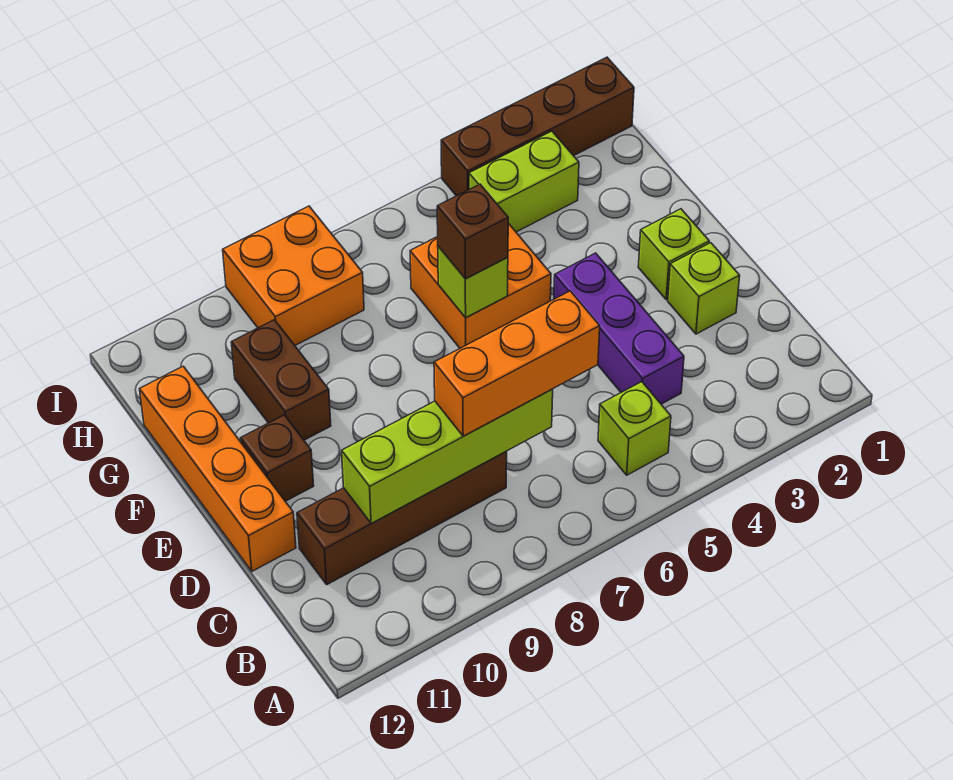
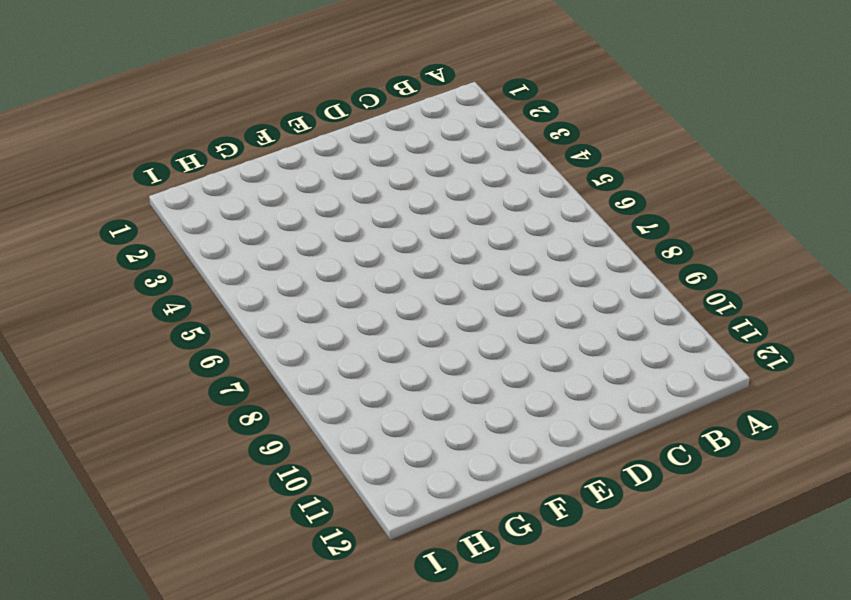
none -> lime 1x1 brick [598,382,671,475]
none -> purple 1x3 brick [554,253,684,404]
none -> brown 1x4 brick [297,452,507,584]

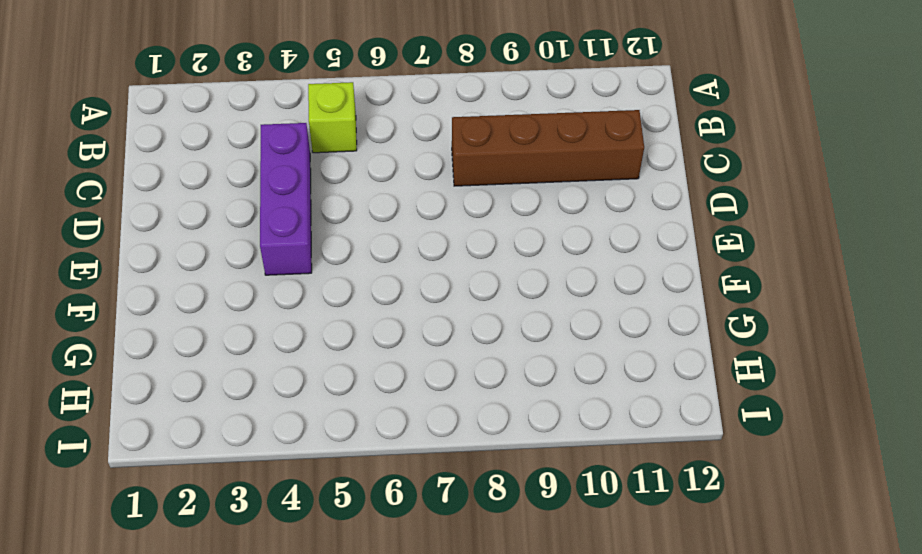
none -> lime 1x1 brick [668,243,740,334]
none -> orange 1x4 brick [140,366,296,571]
none -> lime 1x1 brick [638,209,709,300]

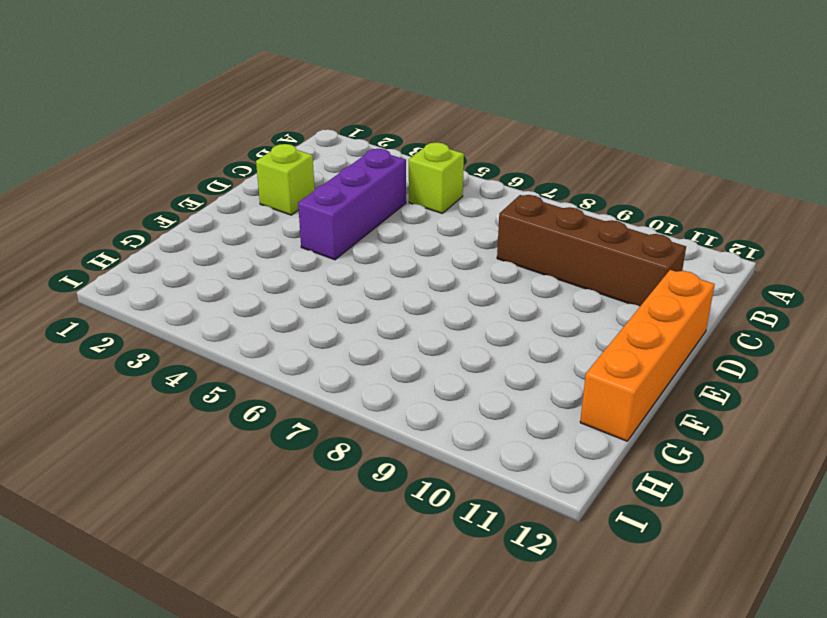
none -> lime 1x1 brick [638,209,709,300]
none -> brown 1x1 brick [241,415,314,501]
none -> orange 2x2 brick [410,223,551,348]

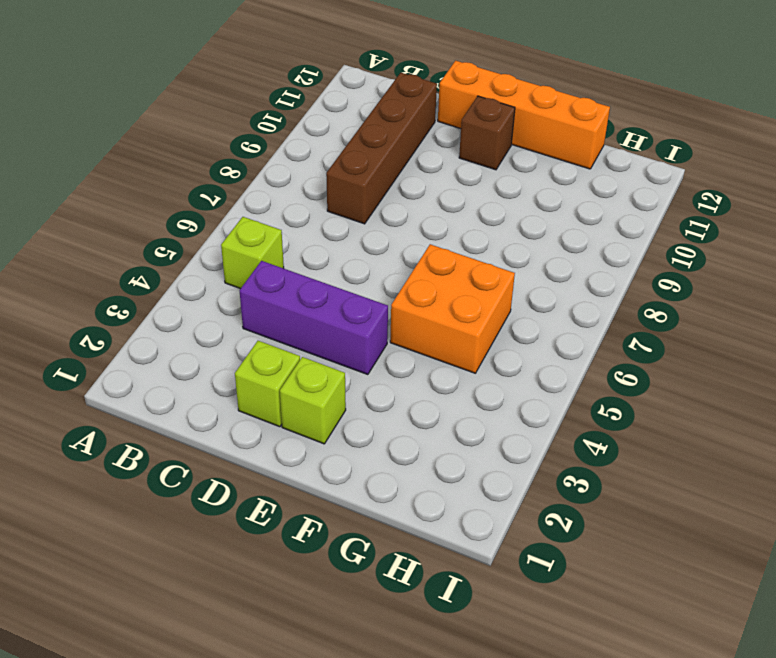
none -> brown 1x2 brick [231,320,331,440]
none -> lime 1x2 brick [469,131,579,232]
none -> orange 2x2 brick [223,206,364,345]

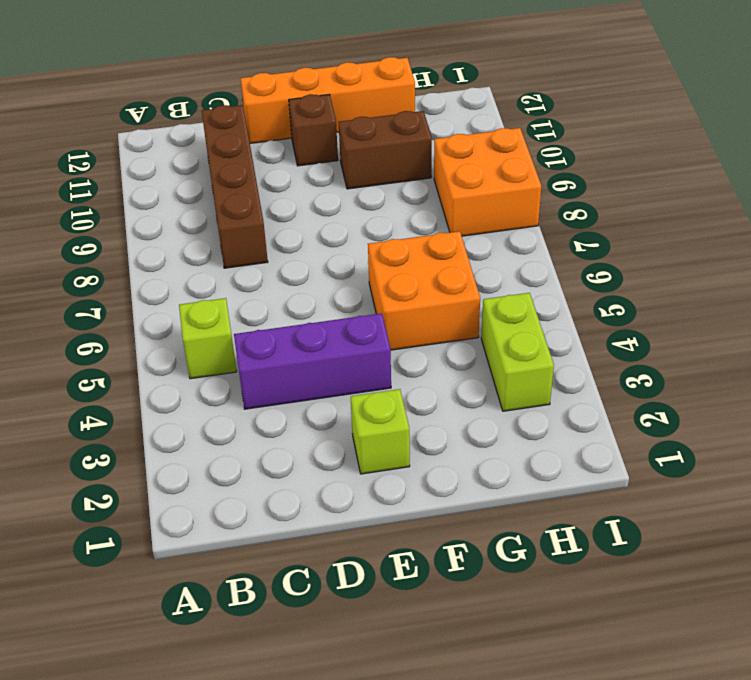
none -> lime 1x1 brick [668,243,740,334]
none -> brown 1x4 brick [441,57,634,196]
none -> lime 1x4 brick [342,389,553,523]

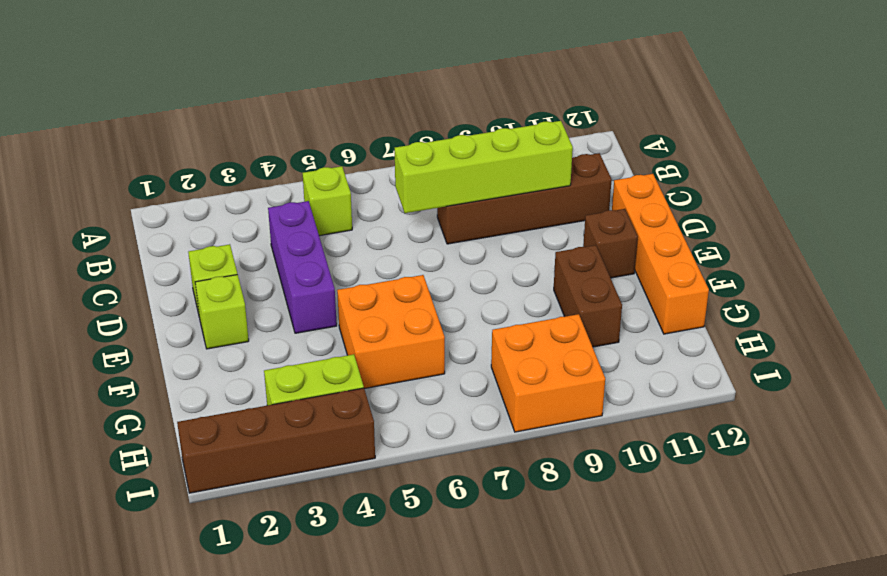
none -> lime 1x1 brick [438,246,508,318]
none -> orange 1x3 brick [434,291,600,436]
none -> brown 1x1 brick [437,184,508,279]

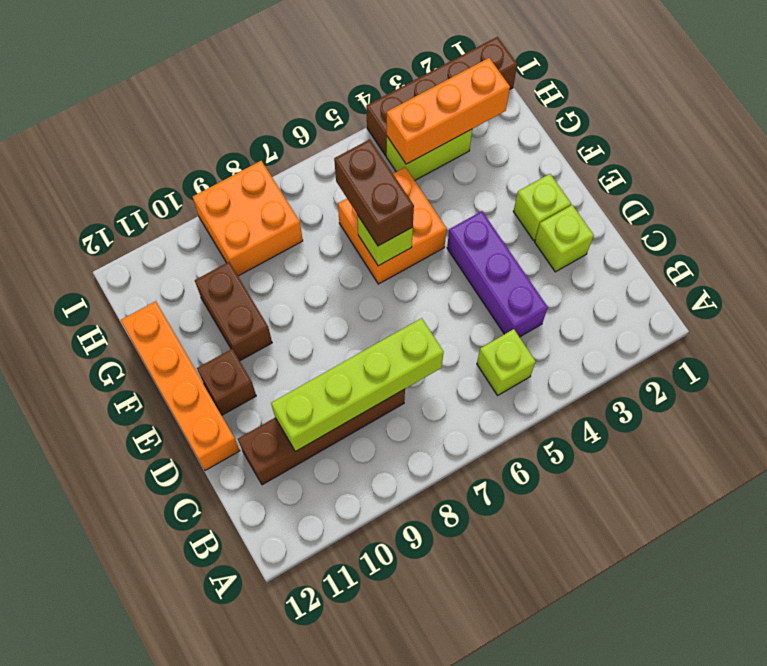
brown 1x2 brick [334,139,414,246] -> brown 1x1 brick [437,184,508,279]
orange 1x3 brick [387,58,510,164] -> orange 1x3 brick moved to [434,291,600,436]

